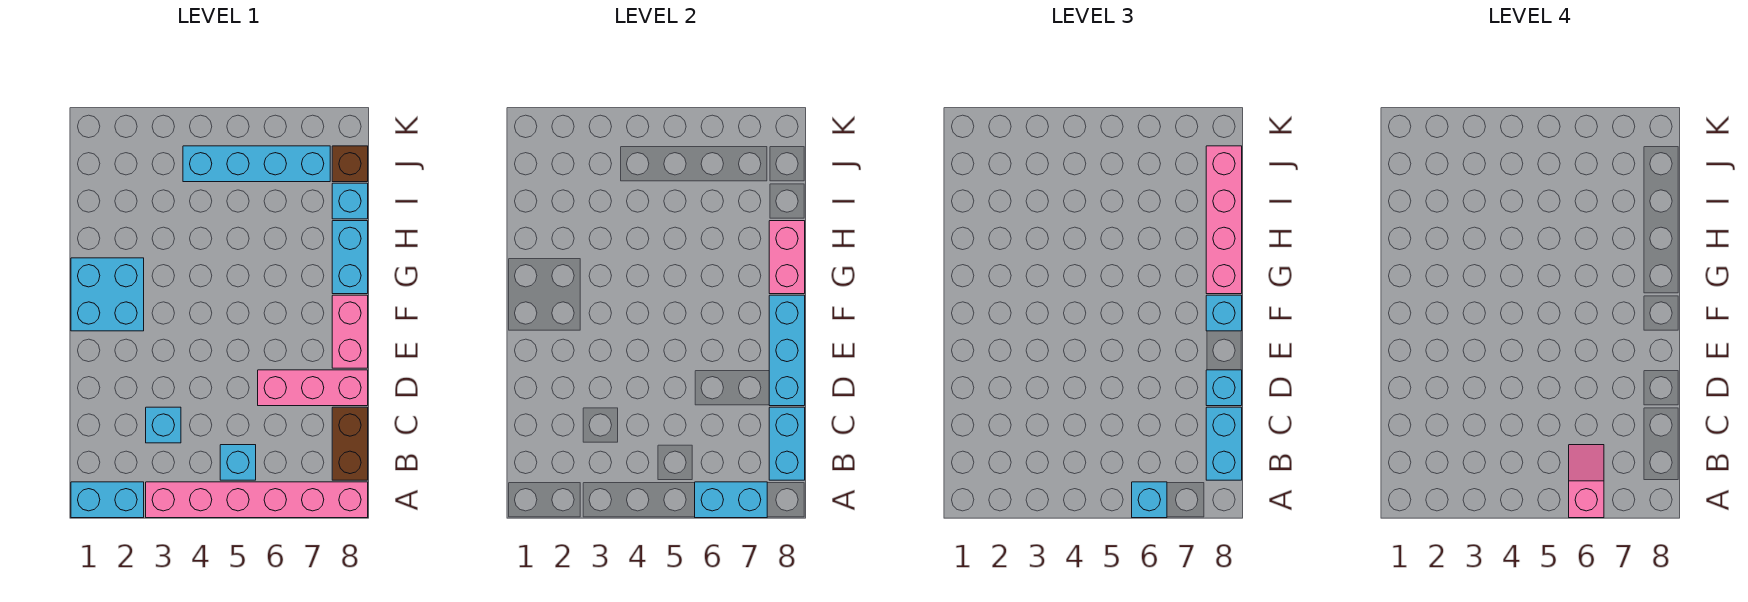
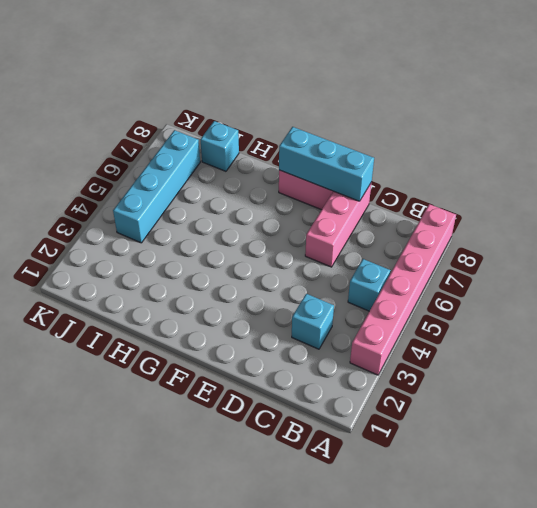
none -> cyan 1x2 brick [71,482,144,518]
none -> brown 1x2 brick [332,407,368,480]
none -> cyan 2x2 brick [71,258,144,331]

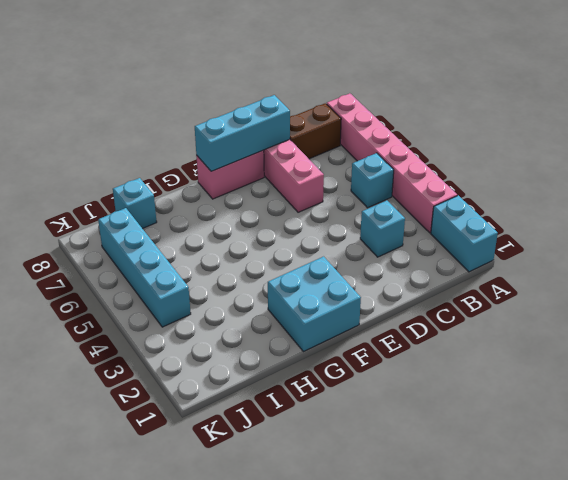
none -> cyan 1x2 brick [332,221,368,294]
none -> brown 1x1 brick [332,146,368,182]
none -> cyan 1x2 brick [695,482,767,518]

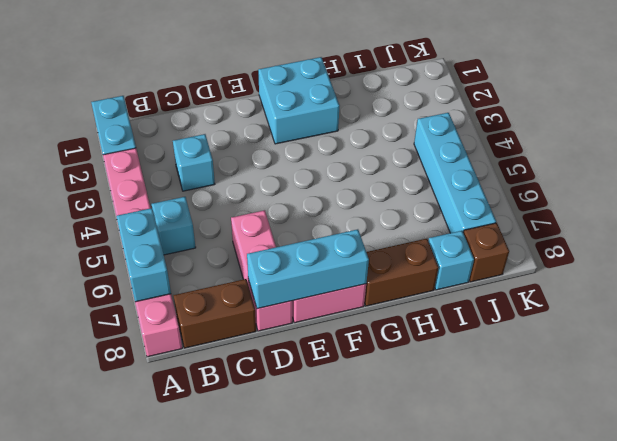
brown 1x2 brick [364,239,439,306] -> cyan 1x2 brick [332,221,368,294]
none -> cyan 1x2 brick [769,407,805,480]
none -> pink 1x2 brick [769,221,805,294]
none -> cyan 1x1 brick [1132,482,1167,518]

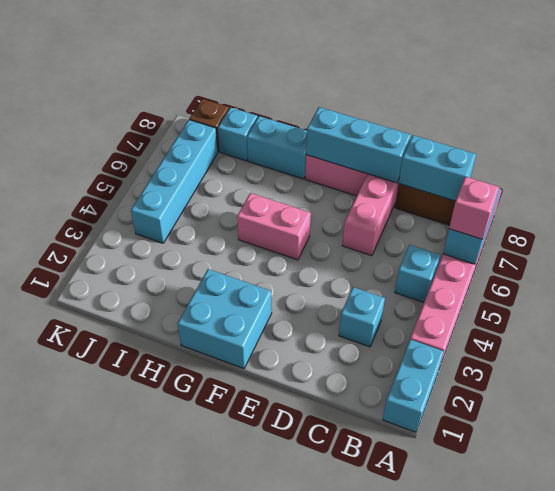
pink 1x1 brick [449,177,499,239] -> cyan 1x1 brick [1132,482,1167,518]
pink 1x2 brick [237,193,311,260] -> pink 1x2 brick moved to [769,221,805,294]
none -> cyan 1x2 brick [1206,407,1242,480]
none -> cyan 1x1 brick [1206,370,1242,406]
none -> cyan 1x1 brick [1206,295,1242,331]

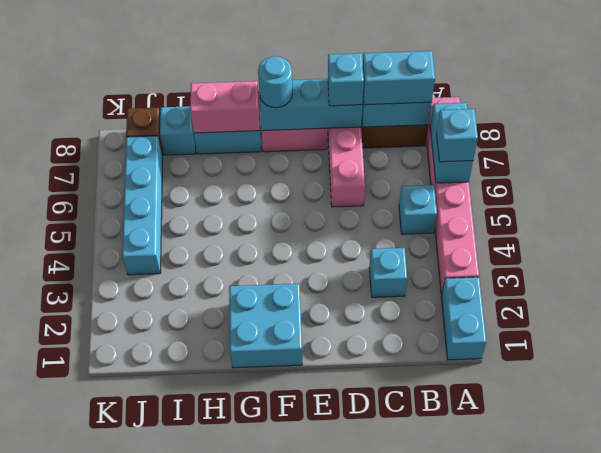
cyan 1x1 round brick [258,56,292,108] -> cyan 1x1 brick [1206,295,1242,331]
none -> pink 1x4 brick [1206,146,1242,294]
none -> pink 1x2 slope [1569,445,1604,518]

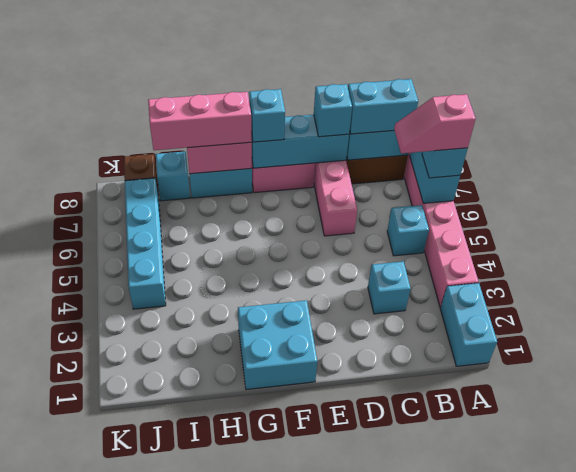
pink 1x3 brick [148,92,252,150] -> pink 1x4 brick [1206,146,1242,294]

